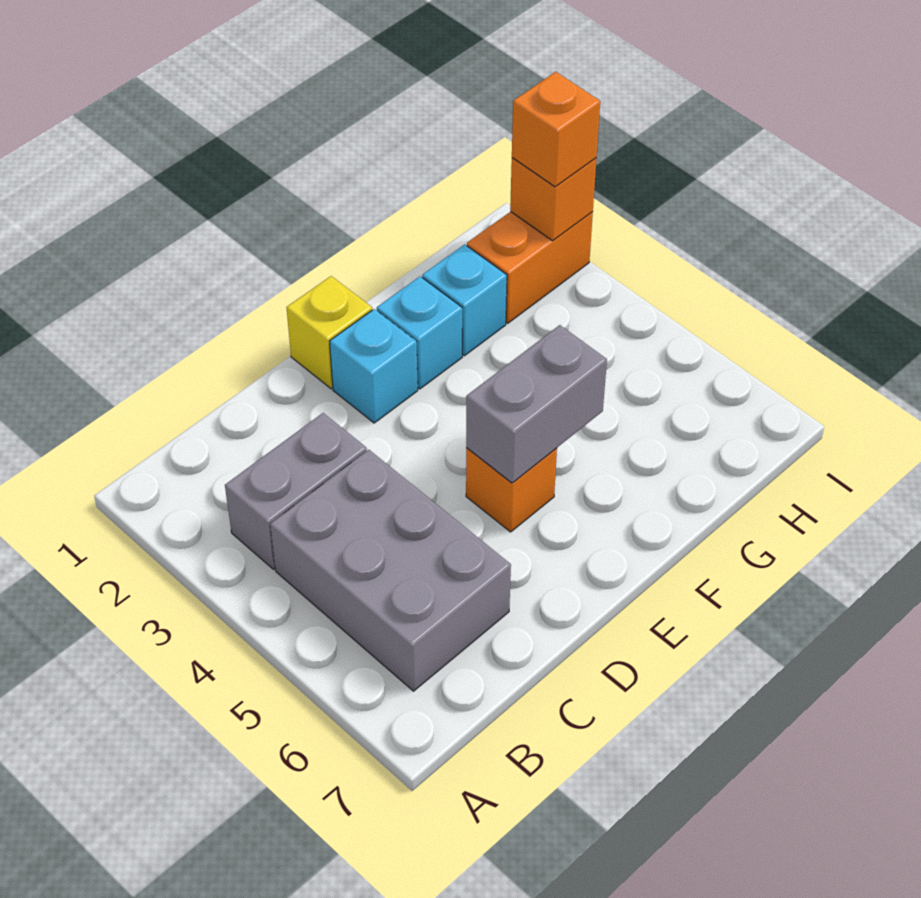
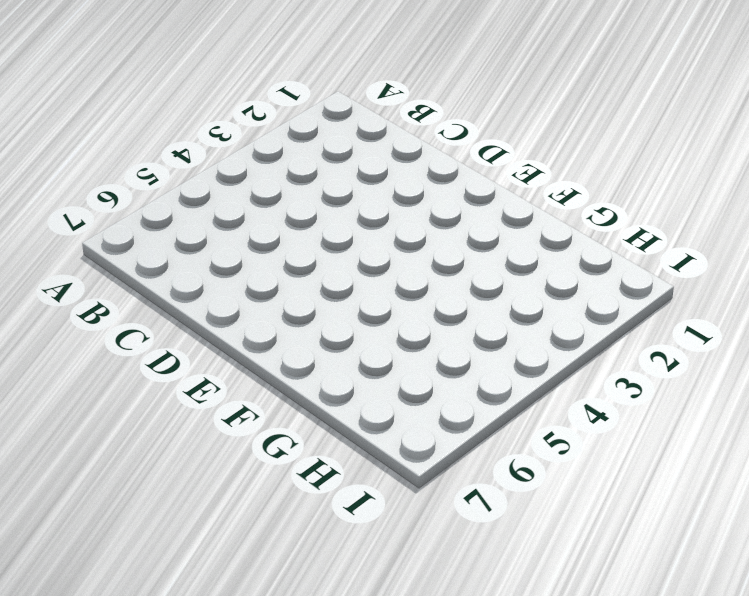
none -> grey 1x2 brick [225,413,367,569]
none -> grey 2x3 brick [270,450,511,691]

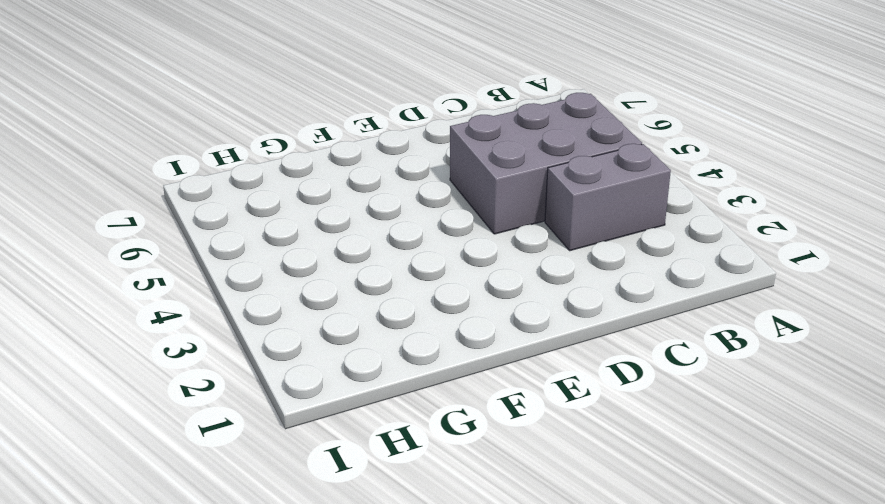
grey 2x3 brick [450,93,642,234] -> grey 2x3 brick turned to [270,450,511,691]
none -> yellow 1x1 brick [286,276,372,389]
none -> cyan 1x1 brick [330,309,418,423]

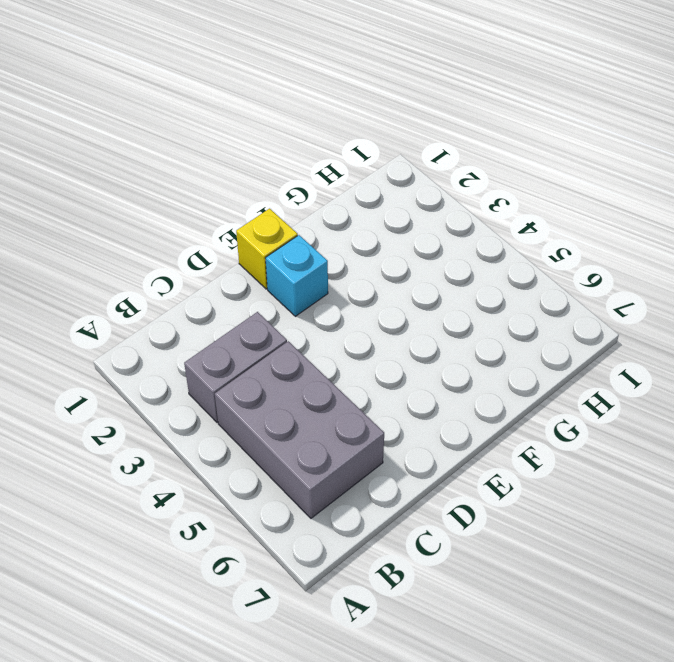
none -> orange 1x1 brick [466,448,557,532]
none -> cyan 1x1 brick [377,276,462,389]

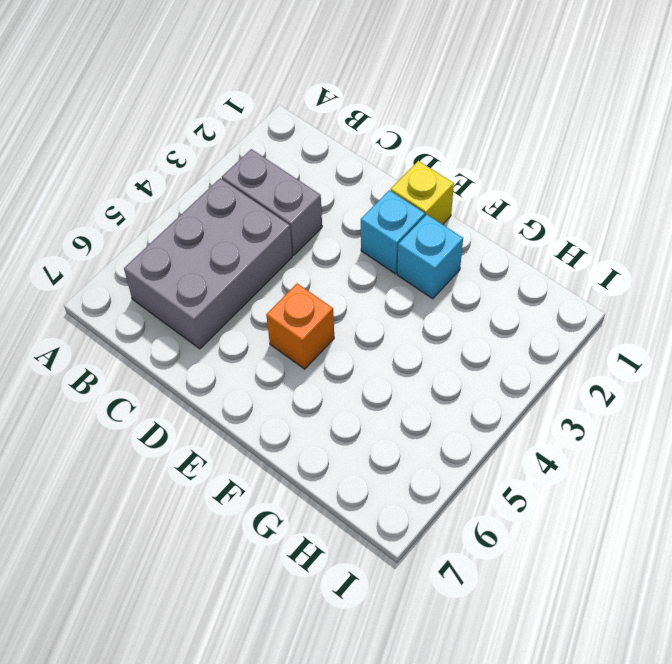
none -> cyan 1x1 brick [422,244,507,356]
none -> orange 1x2 brick [467,212,593,323]

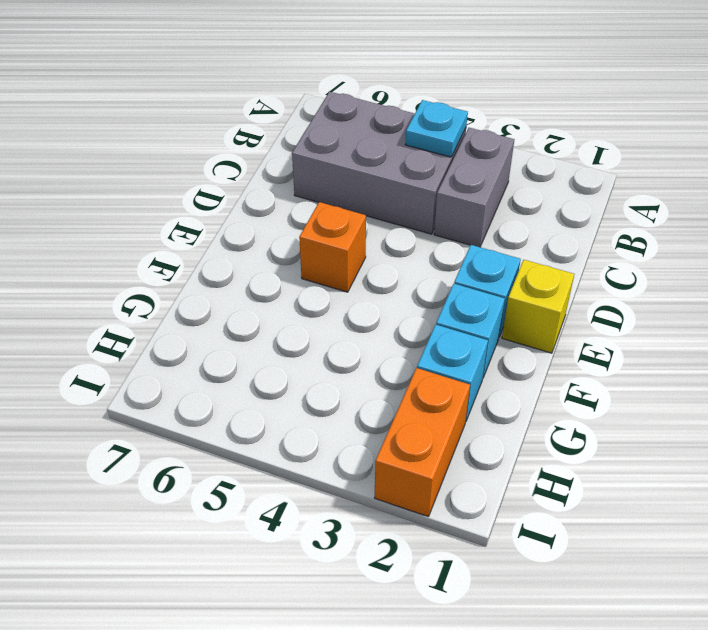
cyan 1x1 plate [405,100,468,157] -> none
none -> grey 1x2 brick [466,325,607,483]
none -> orange 1x1 brick [510,158,596,241]

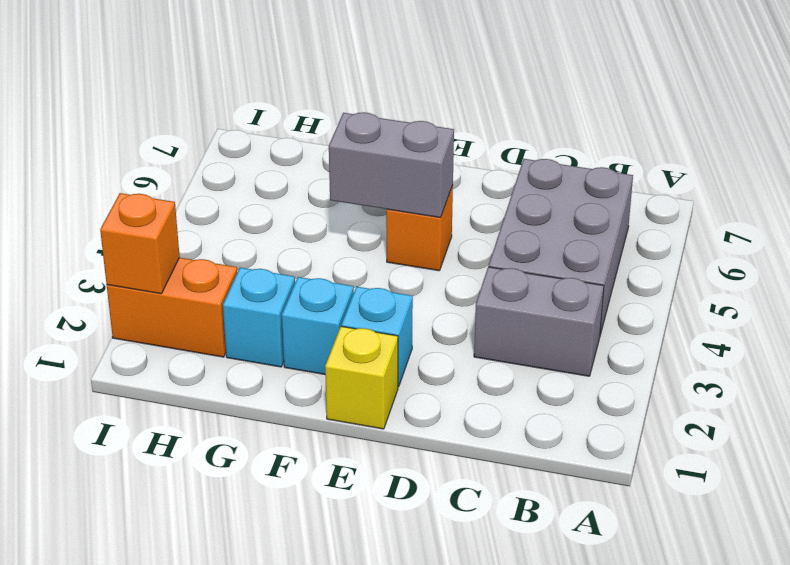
none -> orange 1x1 brick [512,72,600,187]

